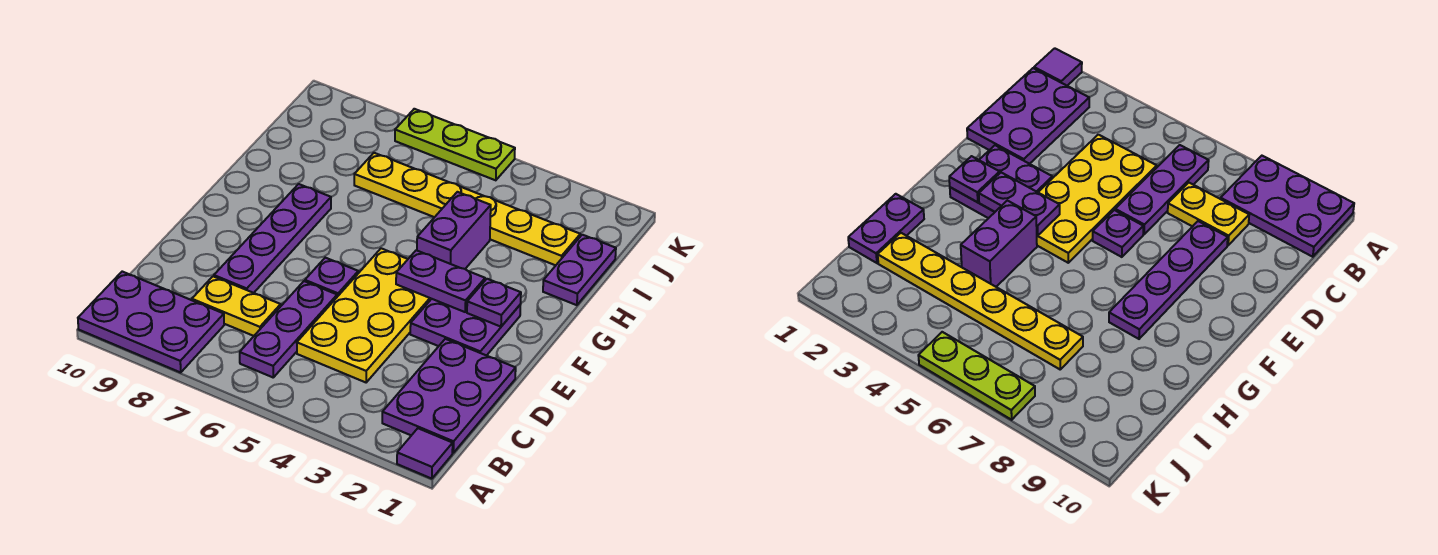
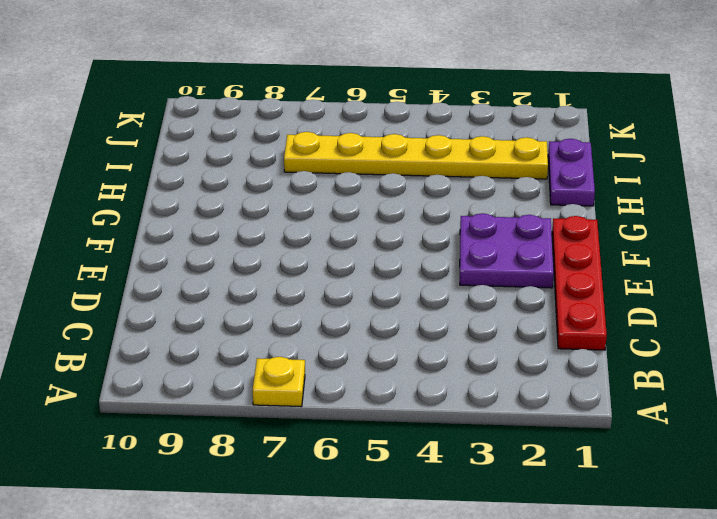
yellow 1x1 plate [253,357,305,407] -> none
red 1x4 plate [552,216,607,350] -> purple 2x3 plate [382,339,516,453]
none -> purple 1x1 tile [397,428,453,479]
none -> purple 2x3 plate [78,272,224,372]
none -> purple 1x3 plate [240,281,337,377]

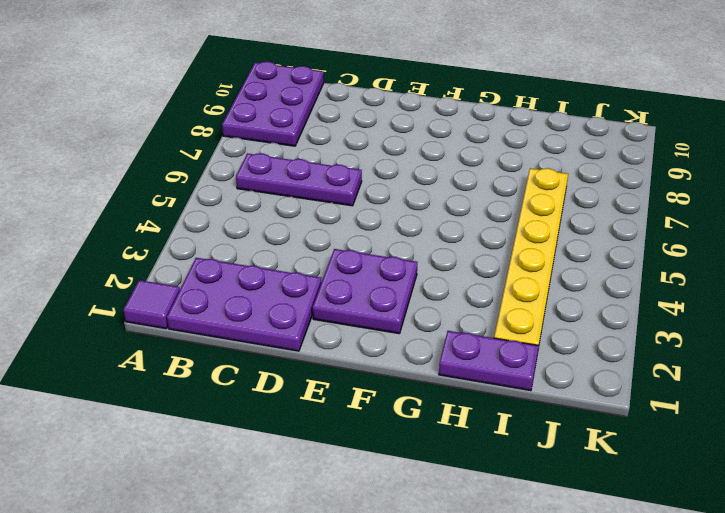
none -> yellow 2x4 plate [297,248,431,382]
none -> yellow 1x2 plate [192,276,281,336]
none -> purple 1x4 plate [214,184,331,293]

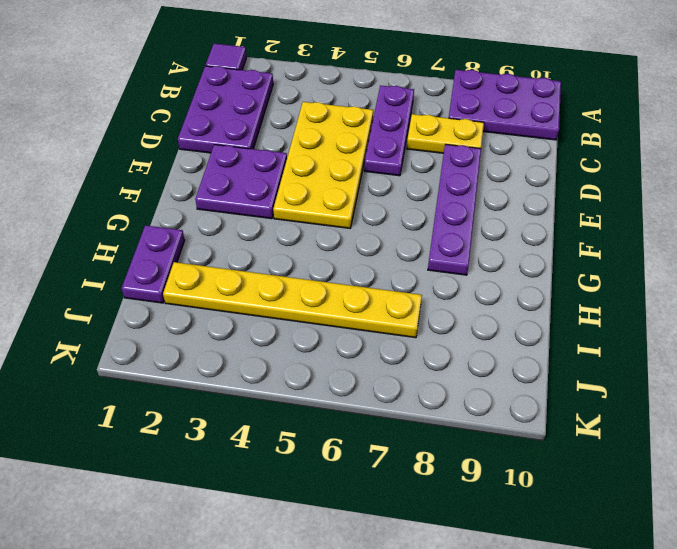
none -> purple 1x1 plate [305,258,358,297]
none -> purple 1x2 brick [417,192,491,269]
none -> lime 1x3 plate [395,109,515,180]

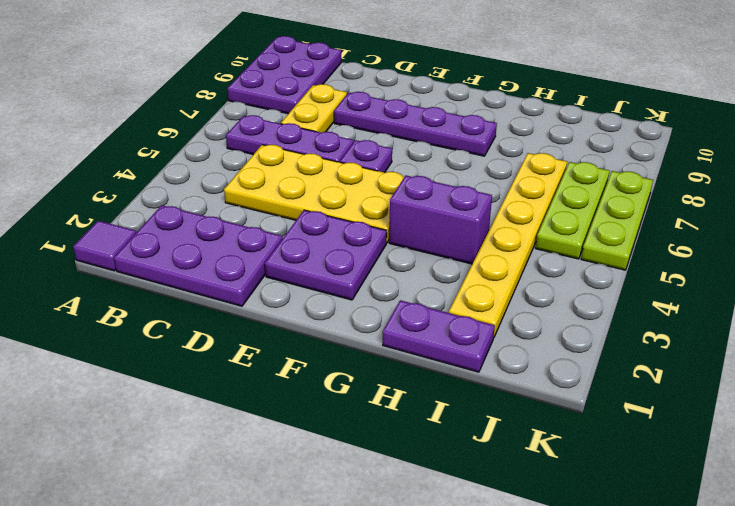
lime 1x3 plate [536,162,609,259] -> none
none -> purple 1x1 plate [467,279,521,327]
none -> purple 1x2 plate [396,250,485,312]

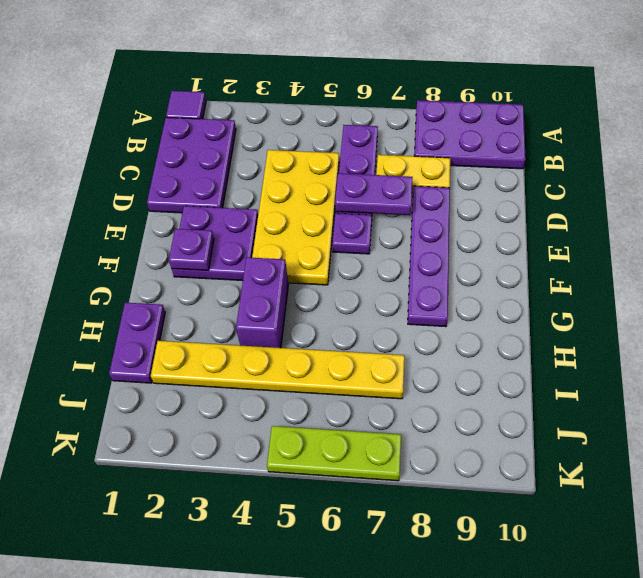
purple 1x2 plate [335,173,413,215] -> purple 1x2 plate moved to [396,250,485,312]

